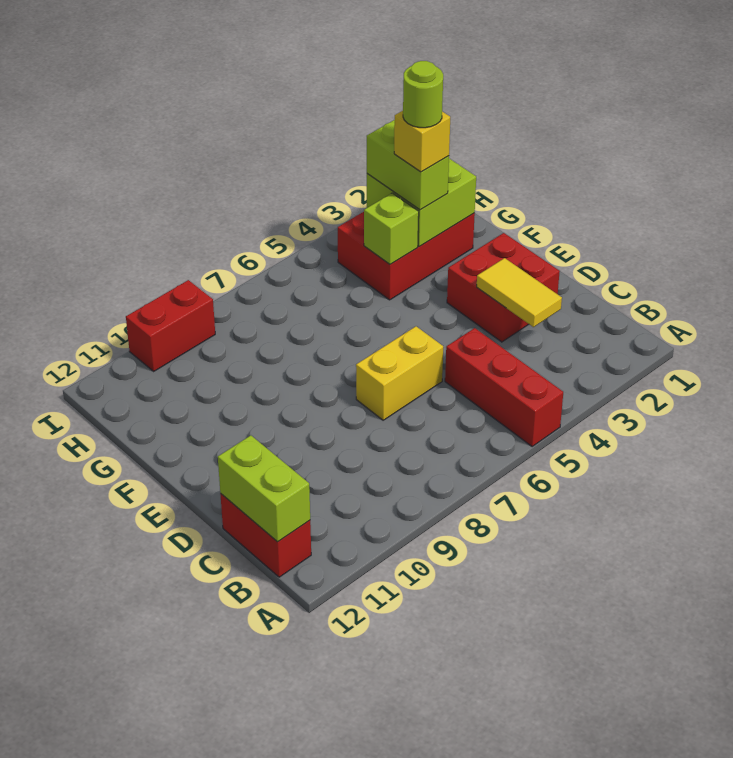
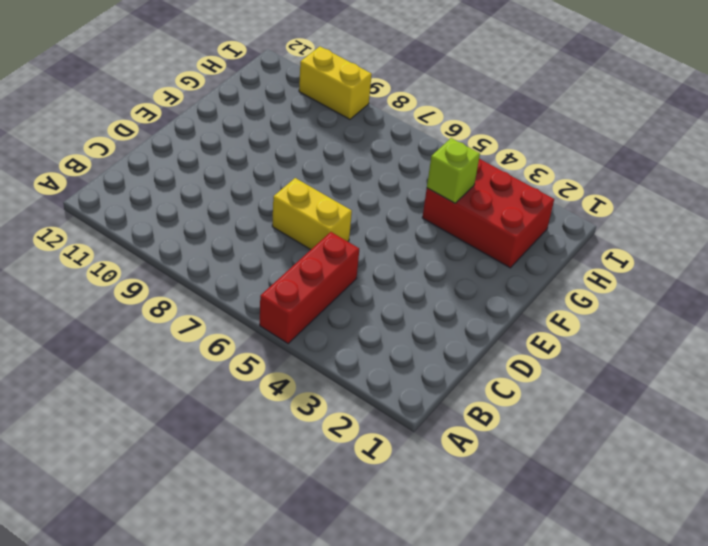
yellow 1x2 brick [299,47,372,119] -> red 1x2 brick [126,280,215,371]
none -> red 1x2 brick [220,494,311,577]
none -> red 2x2 brick [447,233,560,342]
none -> lime 1x2 brick [218,435,310,542]

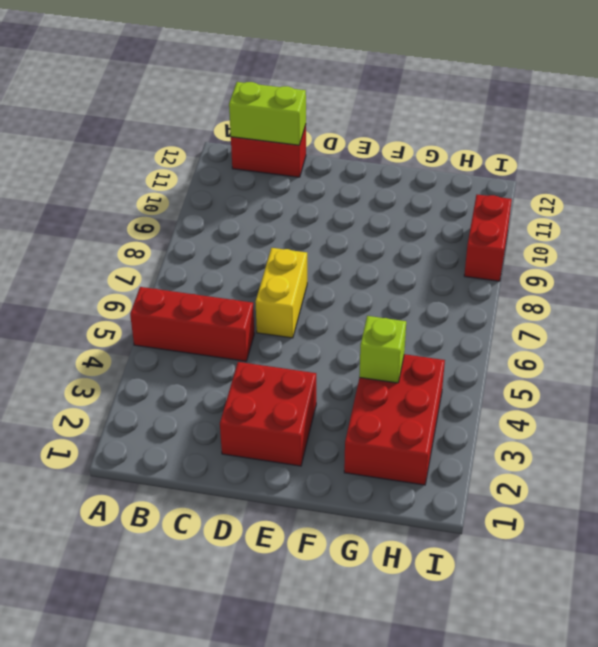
none -> yellow 1x2 tile [477,258,562,327]
none -> lime 2x2 brick [367,159,476,246]
none -> lime 1x2 brick [367,120,449,210]

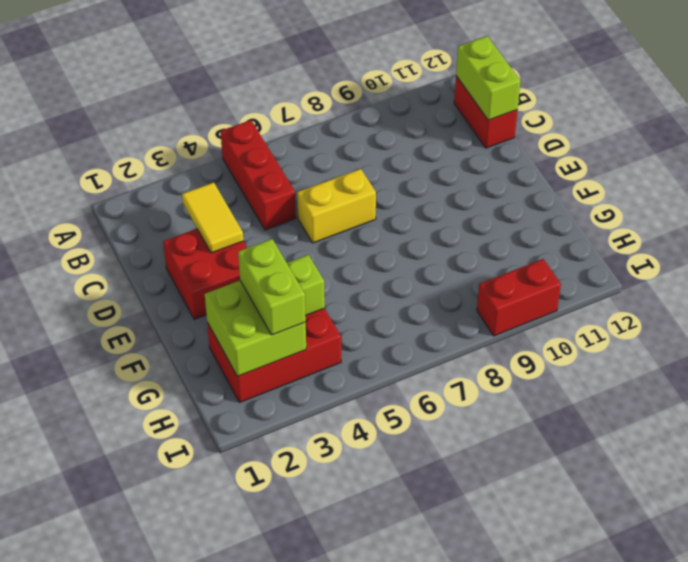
none -> yellow 1x1 brick [394,111,450,172]
none -> lime 1x1 round brick [403,61,443,128]

